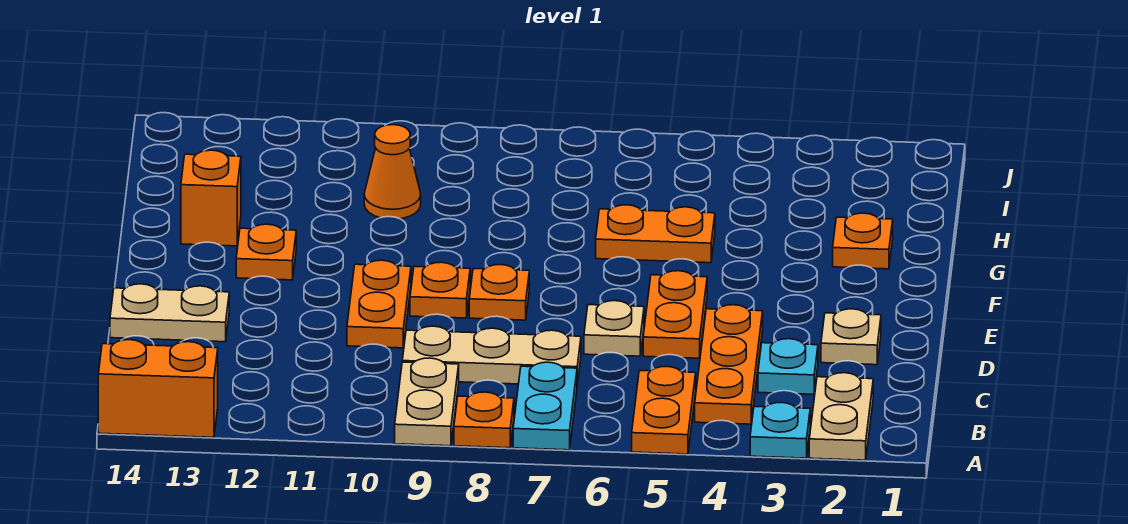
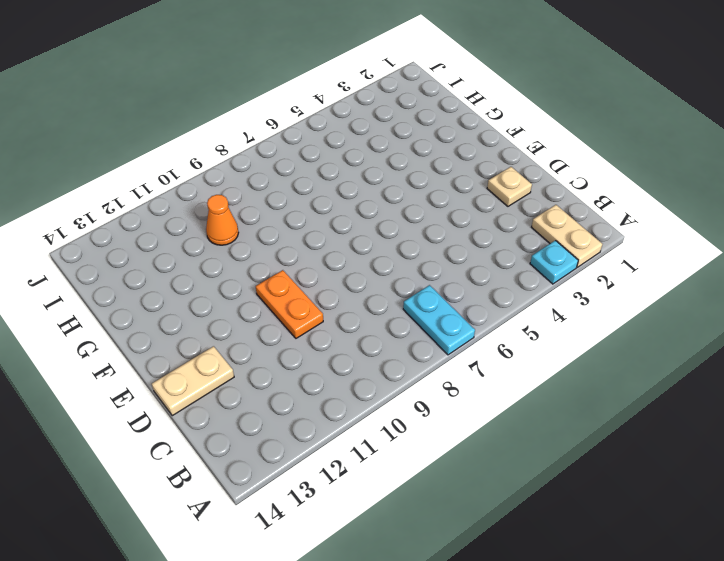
none -> orange 1x2 plate [632,366,696,454]
none -> orange 1x1 plate [454,392,514,448]
none -> tan 1x2 plate [395,358,459,446]

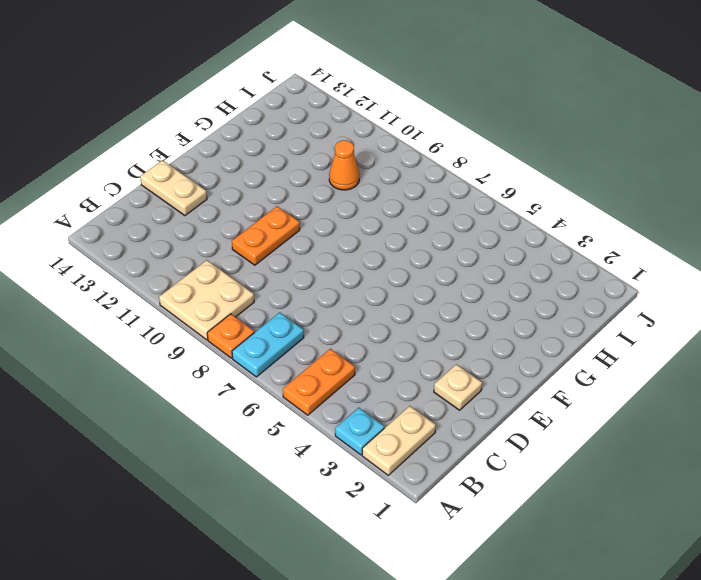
tan 2x2 plate [159,260,254,340] -> tan 1x2 plate [395,358,459,446]
none -> orange 1x2 brick [98,340,218,437]
none -> orange 1x3 plate [695,305,763,424]
none -> cyan 1x1 plate [758,339,818,394]

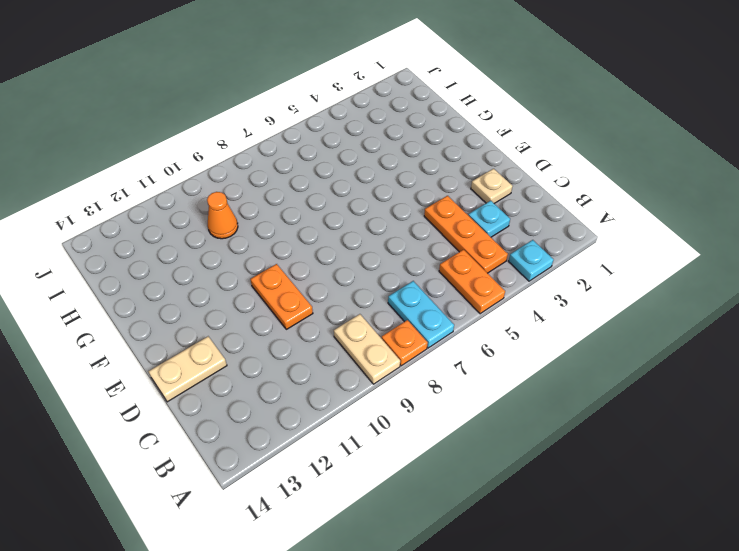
none -> tan 1x2 plate [809,373,873,460]
none -> orange 1x2 brick [98,340,218,437]
none -> tan 1x3 plate [402,326,581,384]

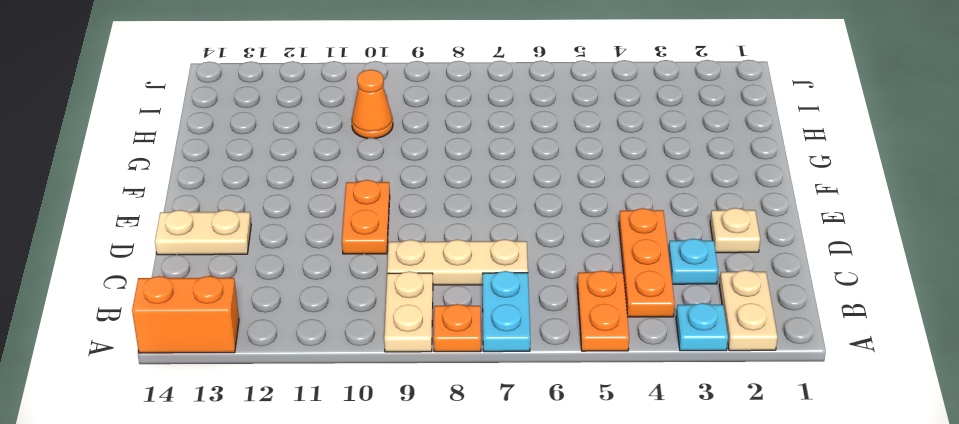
none -> orange 1x2 plate [643,271,707,358]
none -> tan 1x1 plate [584,301,644,356]
none -> orange 1x1 plate [469,265,529,320]

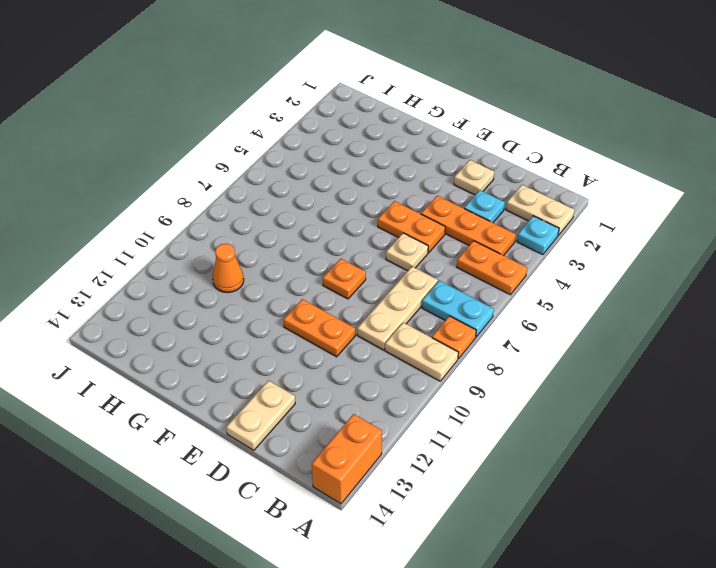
none -> orange 1x1 plate [410,262,470,318]
none -> orange 1x1 plate [236,224,296,280]
none -> orange 1x1 plate [833,213,893,269]

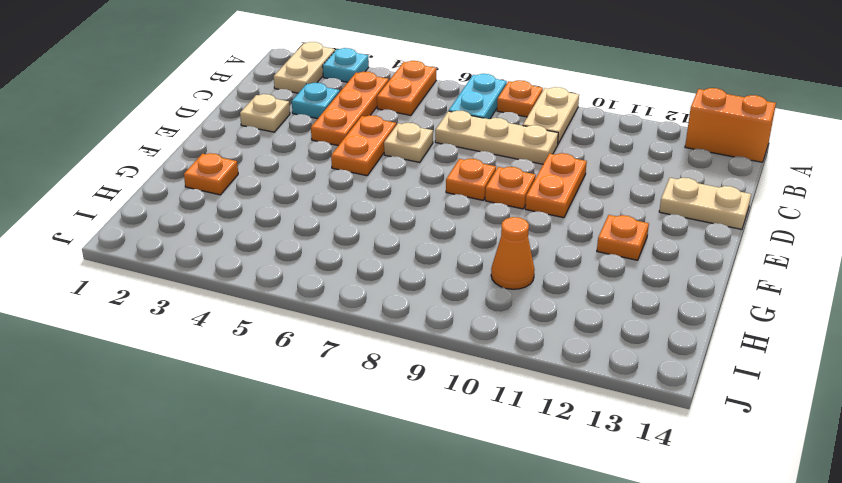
none -> orange 1x2 plate [596,205,715,263]
none -> orange 1x1 brick [181,150,241,246]

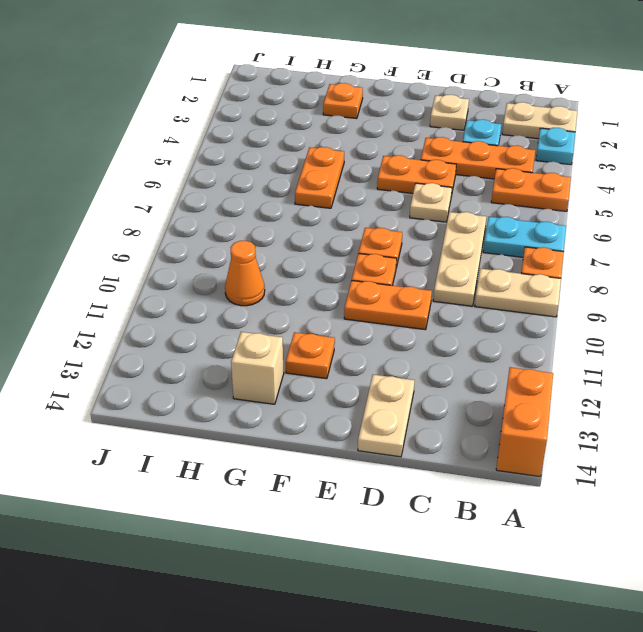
tan 1x1 brick [231,332,284,404] -> orange 1x1 brick [181,150,241,246]

